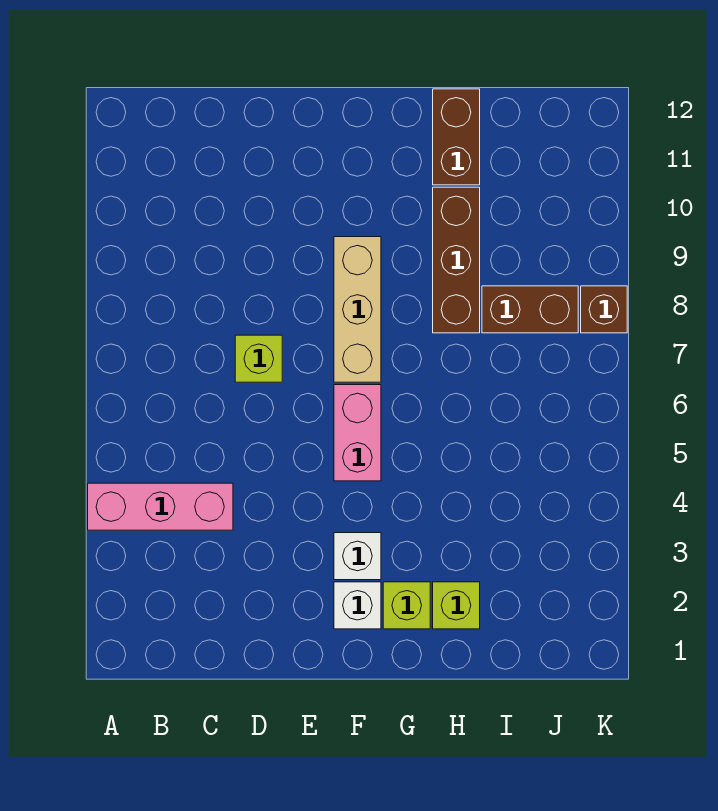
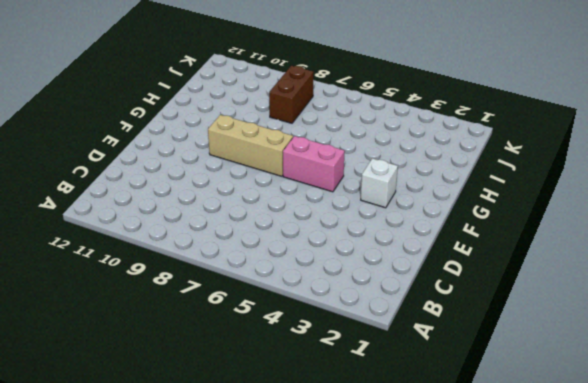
none -> pink 1x3 brick [88,483,233,530]
none -> lime 1x1 brick [235,335,282,382]
none -> white 1x1 brick [334,582,381,629]

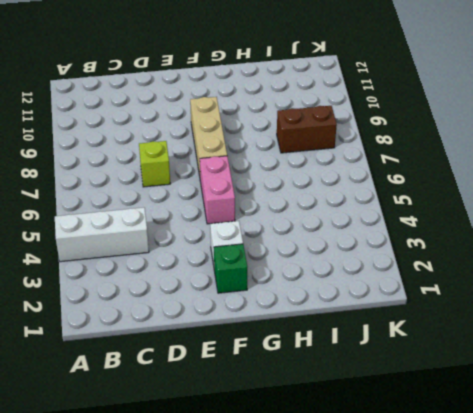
white 1x3 brick [55,207,149,262] -> pink 1x3 brick [88,483,233,530]
green 1x1 brick [214,244,247,293] -> white 1x1 brick [334,582,381,629]
none -> lime 1x1 brick [383,582,430,629]
none -> lime 1x1 brick [433,582,480,629]
none -> brown 1x3 brick [433,187,480,333]

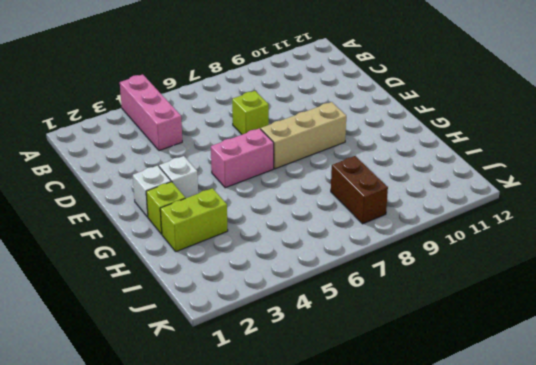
lime 1x2 brick [160,188,228,252] -> lime 1x1 brick [433,582,480,629]
none -> brown 1x3 brick [433,187,480,333]
none -> brown 1x2 brick [433,89,480,185]
none -> brown 1x1 brick [581,286,627,333]

